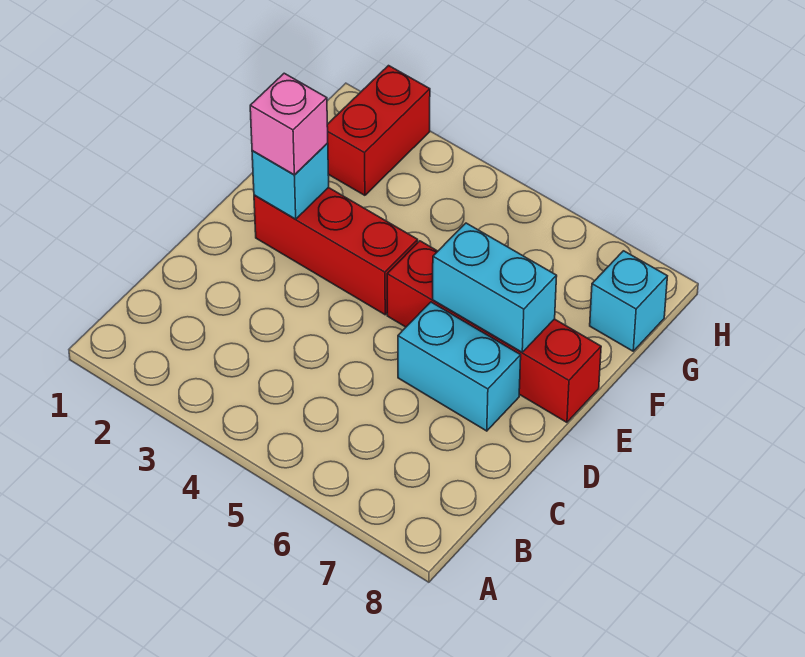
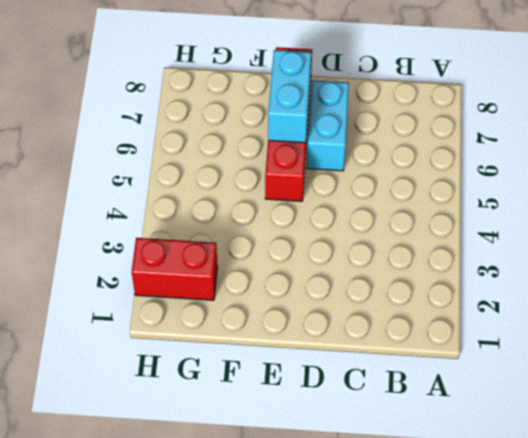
none -> red 1x3 brick [254,187,418,315]
none -> cyan 1x1 brick [590,251,667,351]

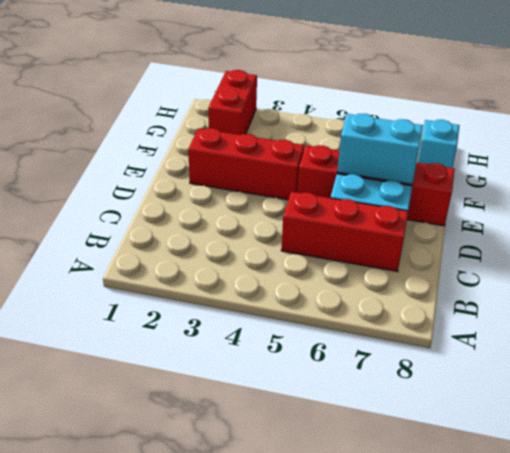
red 1x3 brick [281,192,408,272] -> none
none -> cyan 1x1 brick [252,143,329,219]
none -> pink 1x1 brick [250,73,328,175]

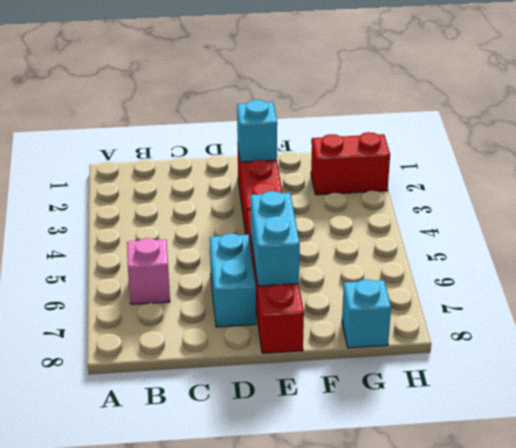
pink 1x1 brick [127,238,170,304] -> pink 1x1 brick moved to [250,73,328,175]

